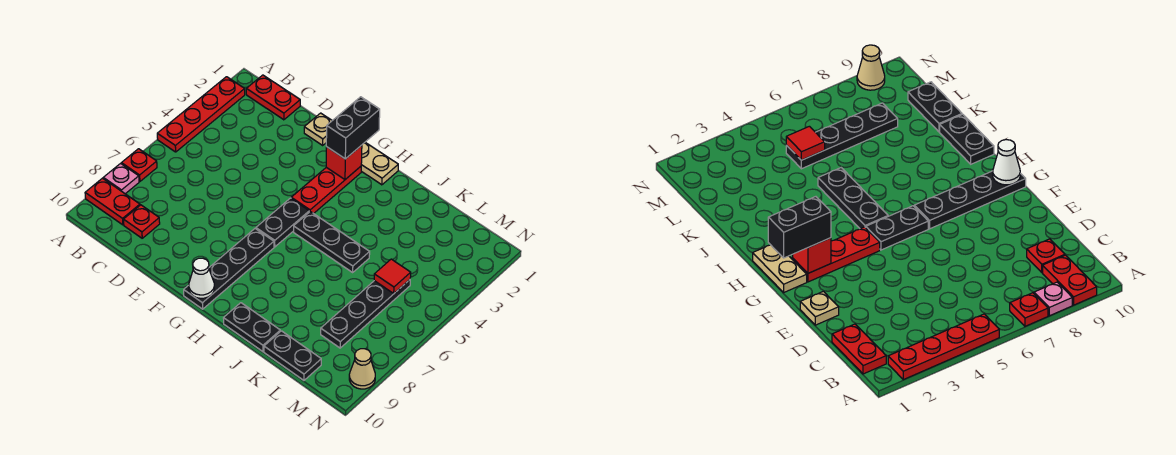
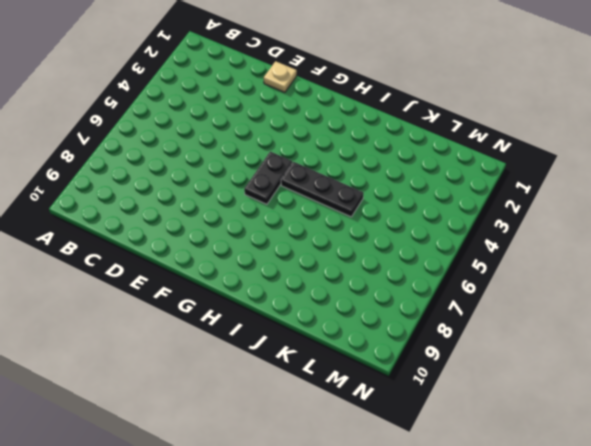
none -> red 1x4 plate [157,77,245,152]
none -> red 1x1 plate [122,149,157,181]
none -> pink 1x1 plate [103,163,139,194]

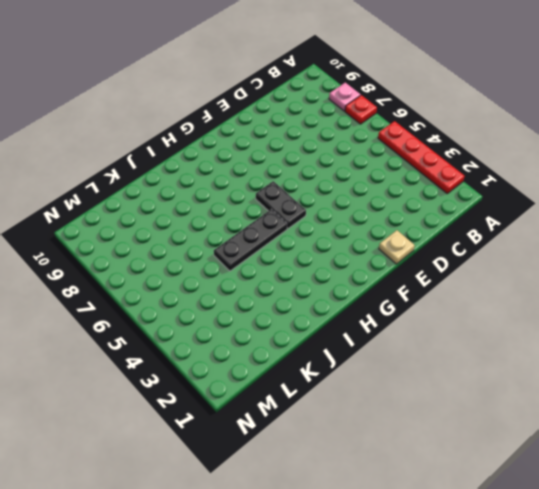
none -> red 1x2 plate [85,178,140,225]
none -> red 1x2 plate [246,75,300,120]
none -> red 1x1 plate [124,205,160,238]

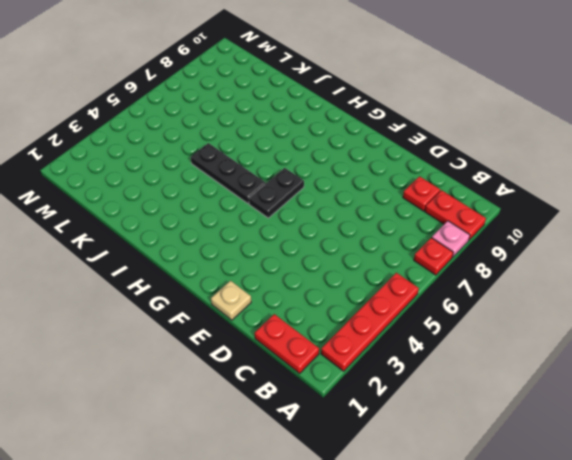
none -> tan 1x2 plate [361,143,398,185]
none -> red 1x3 plate [291,167,361,214]
none -> black 1x4 plate [184,229,274,309]

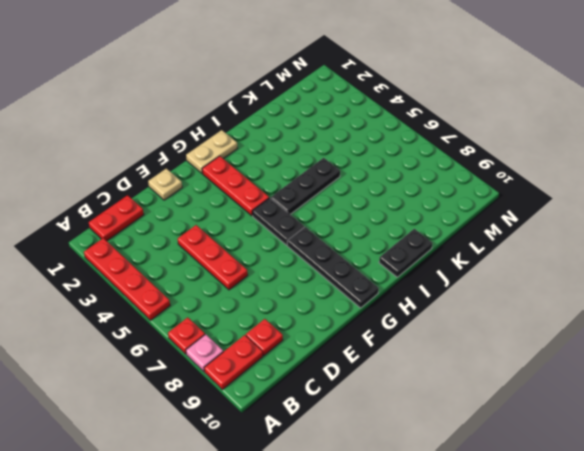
red 1x3 plate [178,225,248,290] -> none
none -> black 1x2 plate [264,331,321,380]
none -> black 1x4 plate [321,280,410,348]
none -> tan 1x1 cone [349,349,375,389]

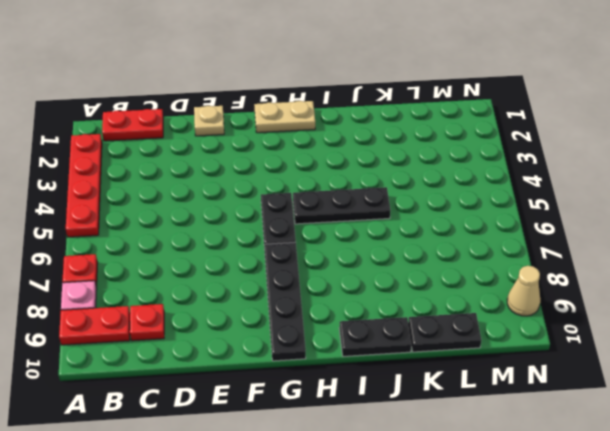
none -> red 1x3 plate [291,167,361,214]
none -> black 1x4 plate [321,280,410,348]
none -> red 1x1 brick [326,145,362,179]

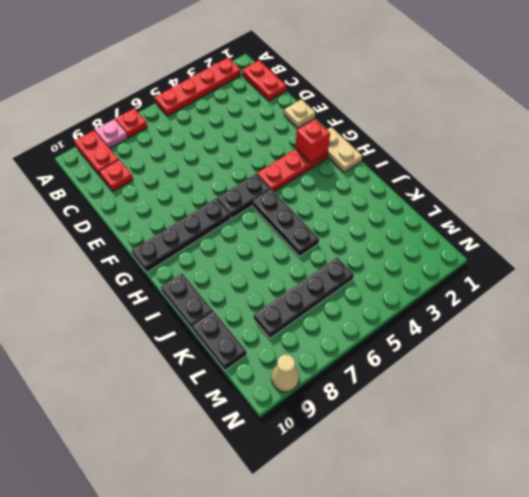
none -> white 1x1 cone [189,258,214,298]
none -> red 1x1 tile [374,259,411,293]
none -> black 1x2 brick [326,97,380,159]

